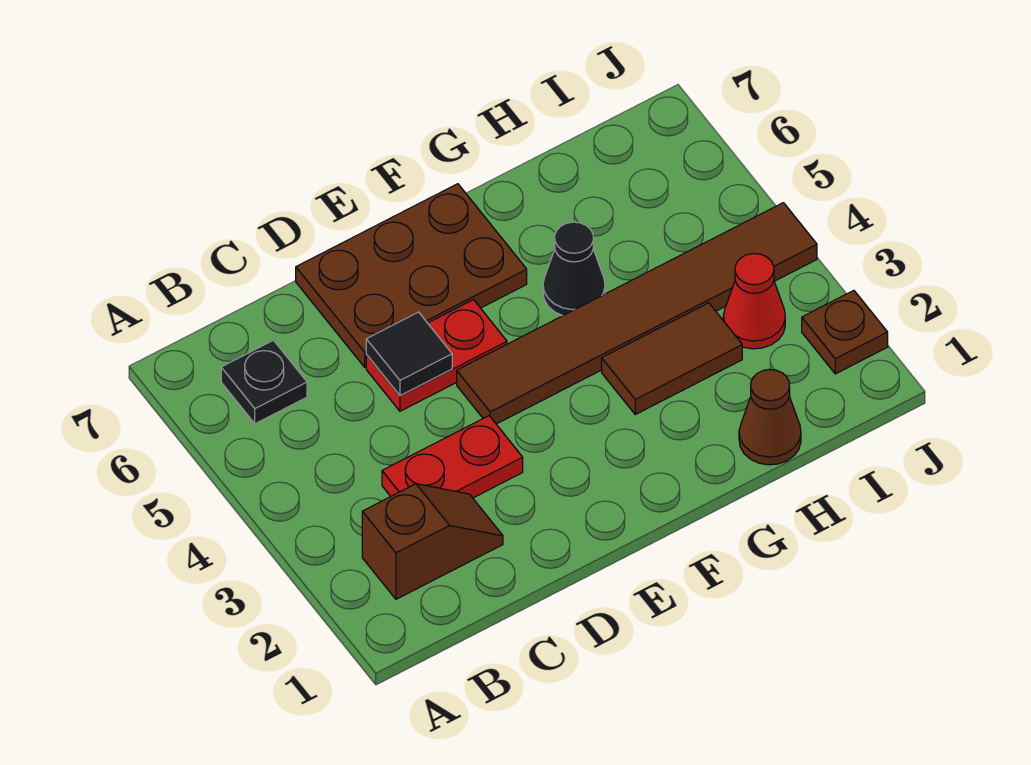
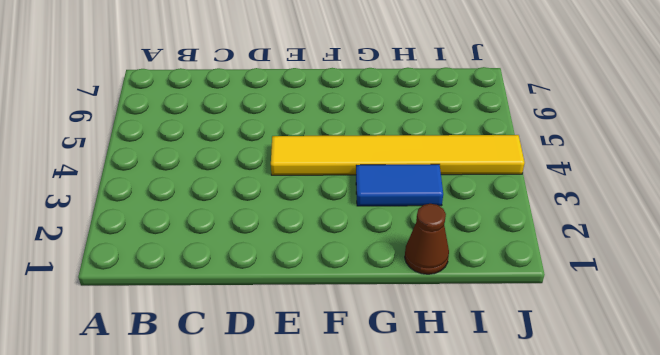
yellow 1x6 tile [271,135,525,175] -> brown 1x6 tile [457,203,817,424]
blue 1x2 tile [356,164,443,206] -> brown 1x2 tile [602,303,742,414]
none -> brown 1x2 slope [362,484,503,599]
none -> black 1x1 plate [221,340,307,424]
none -> red 1x2 plate [382,416,523,498]

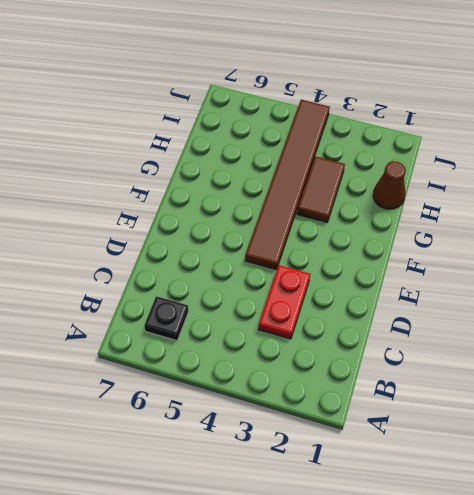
none -> brown 1x2 slope [362,484,503,599]
none -> red 1x2 plate [366,300,507,411]
none -> brown 2x3 plate [296,184,527,367]

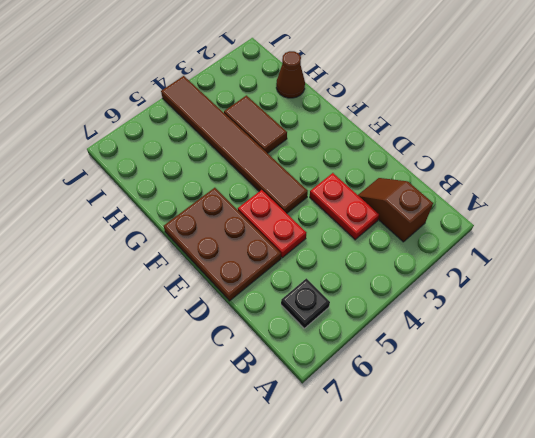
none -> black 1x1 cone [543,222,605,316]
none -> red 1x1 cone [723,254,785,349]
none -> brown 1x1 plate [802,291,888,374]

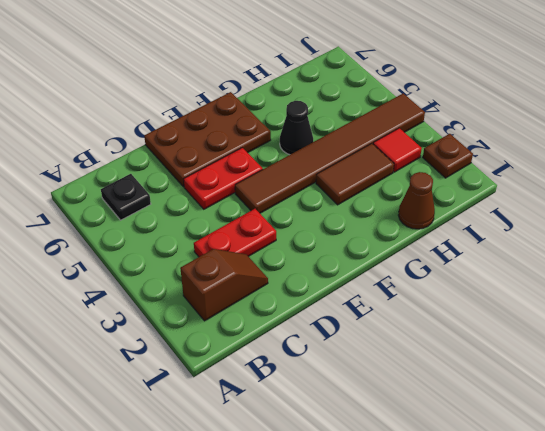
red 1x1 tile [373,128,422,172] -> red 1x1 cone [723,254,785,349]
none -> black 1x1 tile [366,312,452,396]

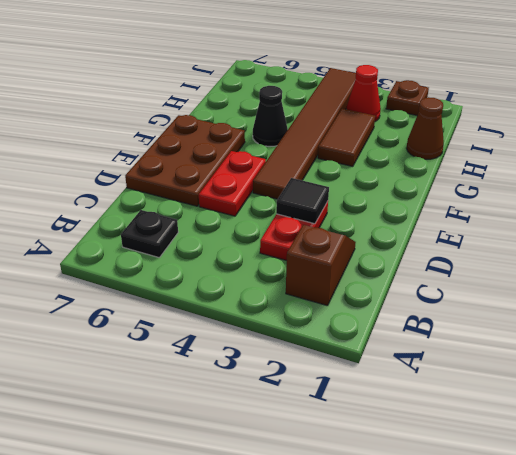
black 1x1 tile [276,178,329,224] -> black 1x1 tile moved to [366,312,452,396]

